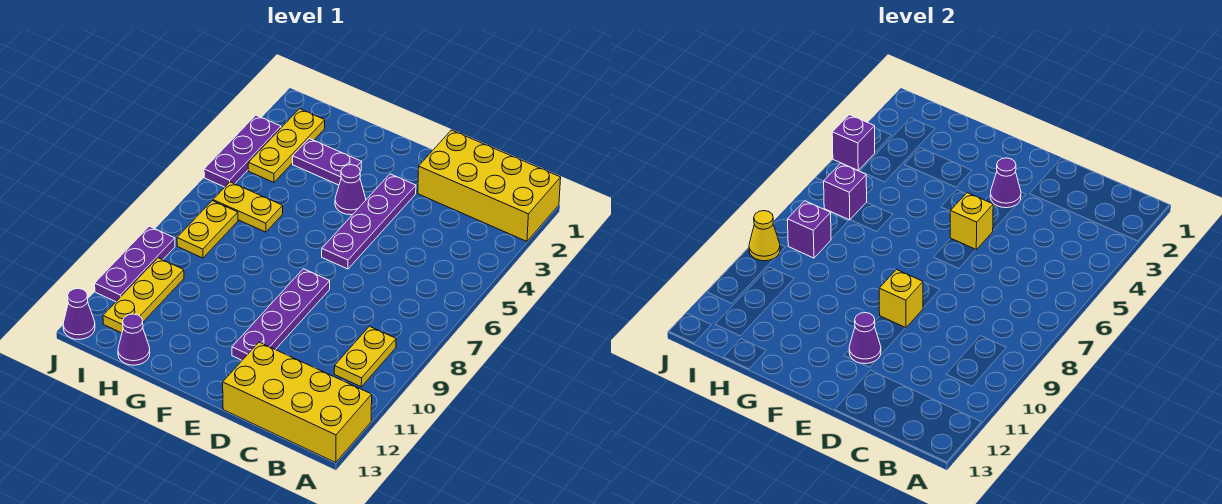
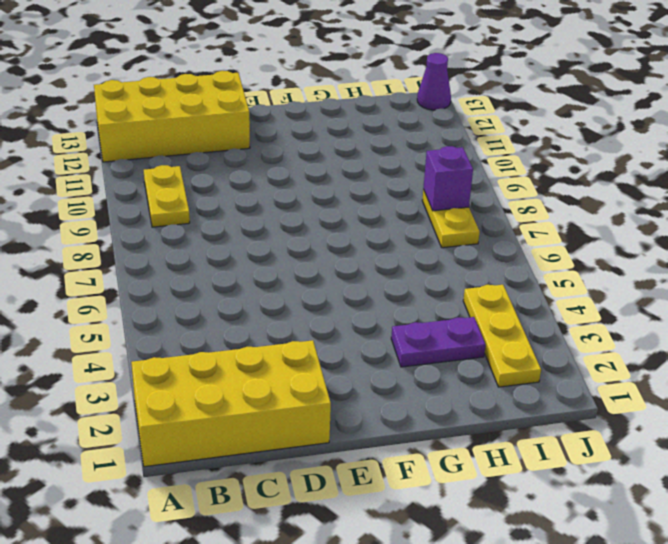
none -> purple 1x4 plate [322,174,416,269]
none -> purple 1x4 plate [232,269,330,360]
none -> purple 1x1 cone [335,165,366,215]

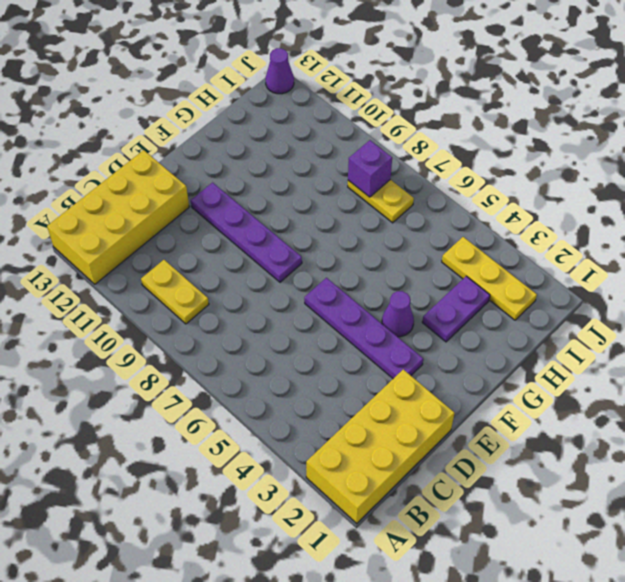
none -> yellow 1x2 plate [213,182,283,232]
none -> purple 1x1 cone [118,314,150,365]
none -> yellow 1x3 plate [103,258,184,333]

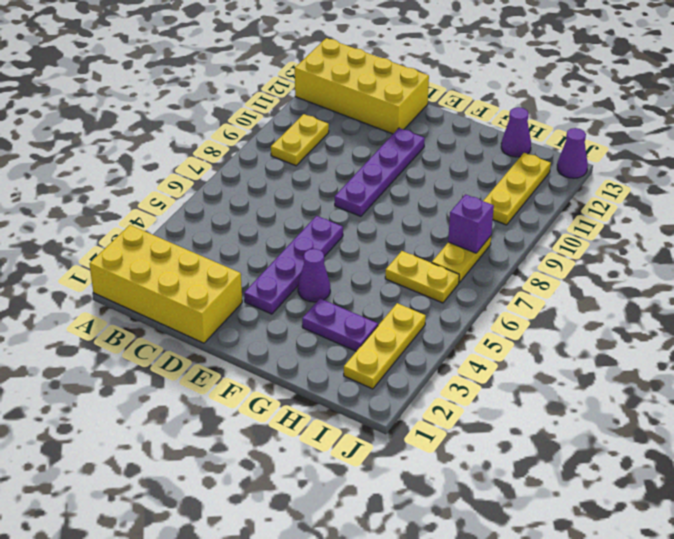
none -> purple 1x3 plate [204,115,281,187]
none -> purple 1x3 plate [95,226,175,302]
none -> purple 1x1 cone [990,158,1021,208]

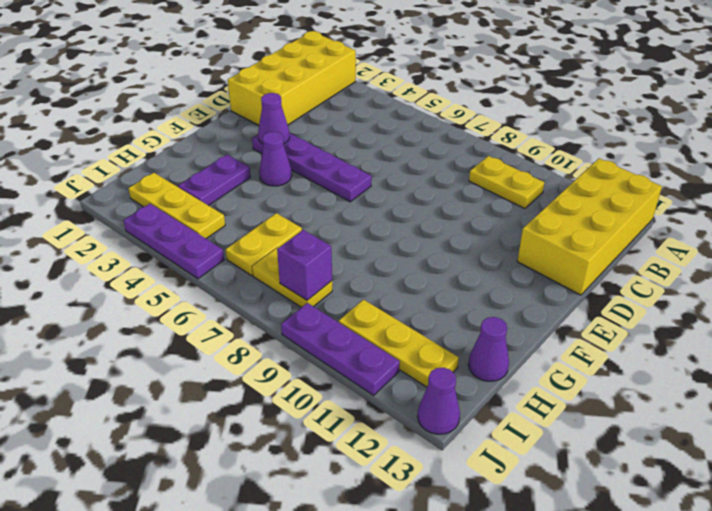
none -> purple 1x4 plate [232,269,330,360]
none -> yellow 1x1 brick [950,193,993,250]
none -> yellow 1x1 brick [879,270,923,328]

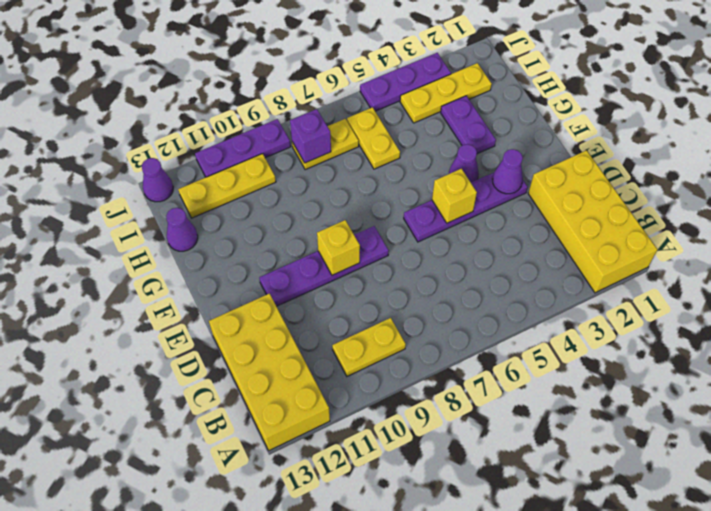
none -> purple 1x1 cone [849,313,881,364]
none -> purple 1x1 brick [824,163,867,220]
none -> purple 1x1 brick [832,115,875,170]

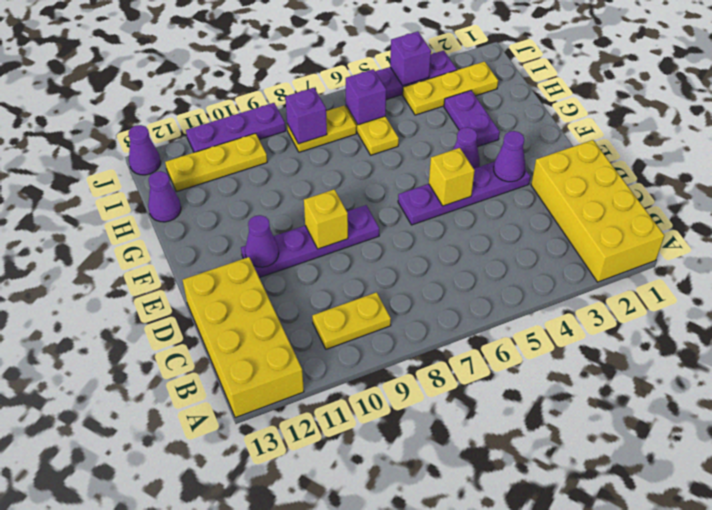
none -> yellow 1x1 cone [749,211,780,261]

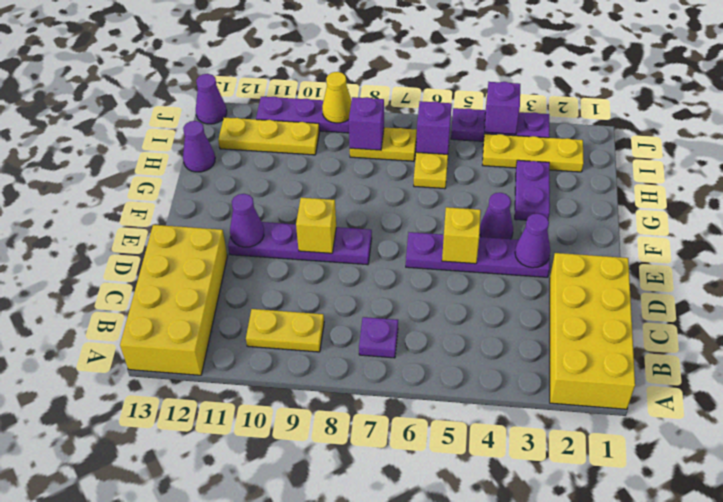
purple 1x1 plate [359,317,398,358] -> none

